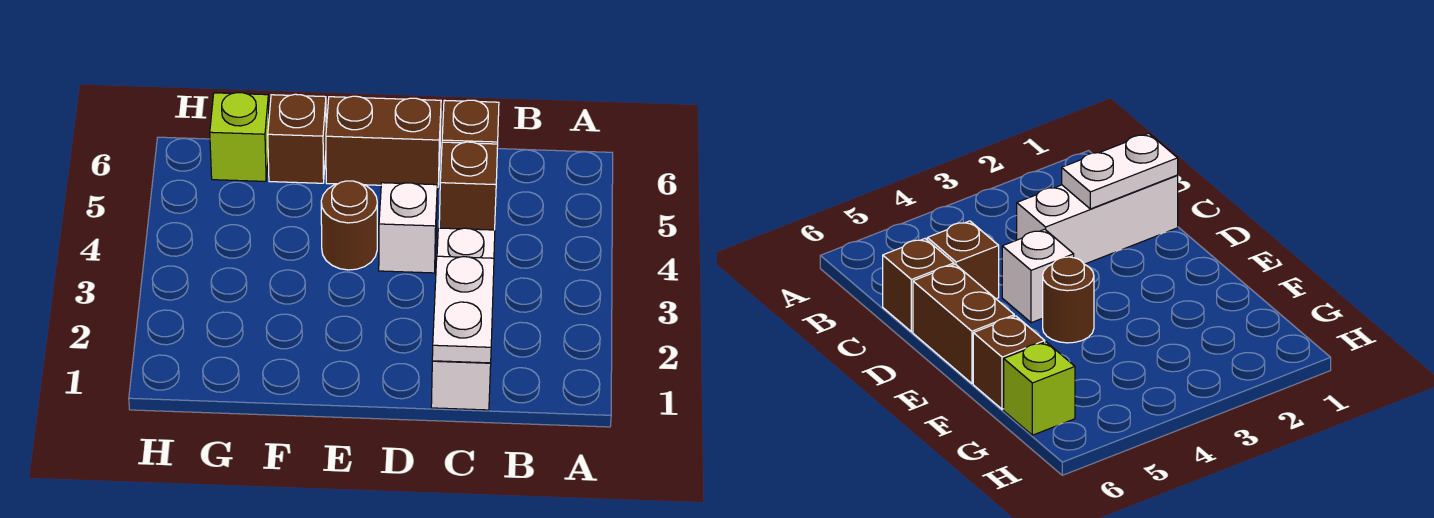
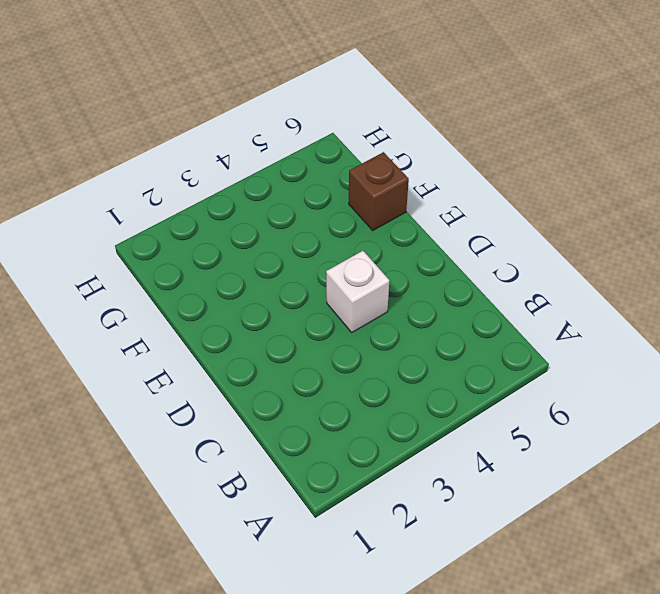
none -> white 1x3 brick [431,228,495,410]
none -> brown 1x1 brick [439,142,498,230]

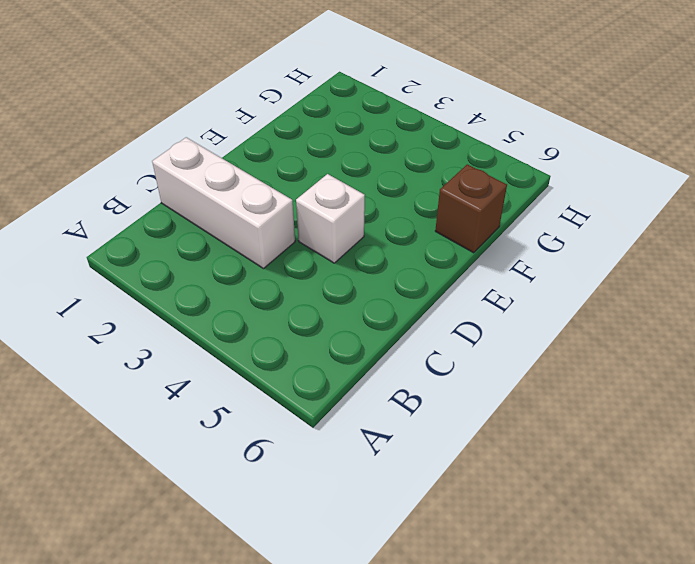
none -> brown 1x1 brick [439,142,498,230]
none -> brown 1x1 brick [442,100,499,144]

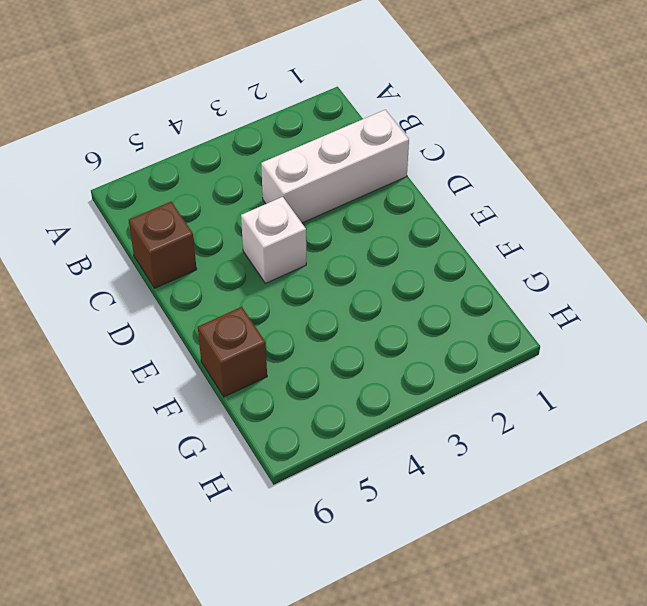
none -> brown 1x1 brick [439,142,498,230]
none -> brown 1x2 brick [326,96,441,187]

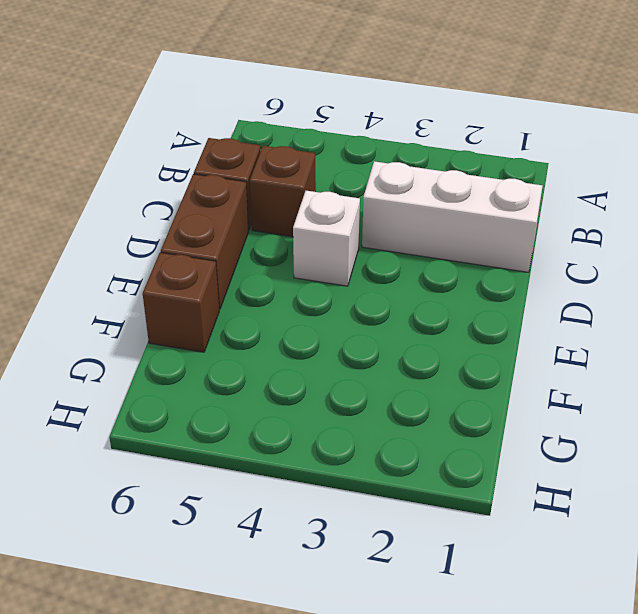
none -> brown 1x1 round brick [321,181,377,270]
none -> lime 1x1 brick [210,93,269,181]

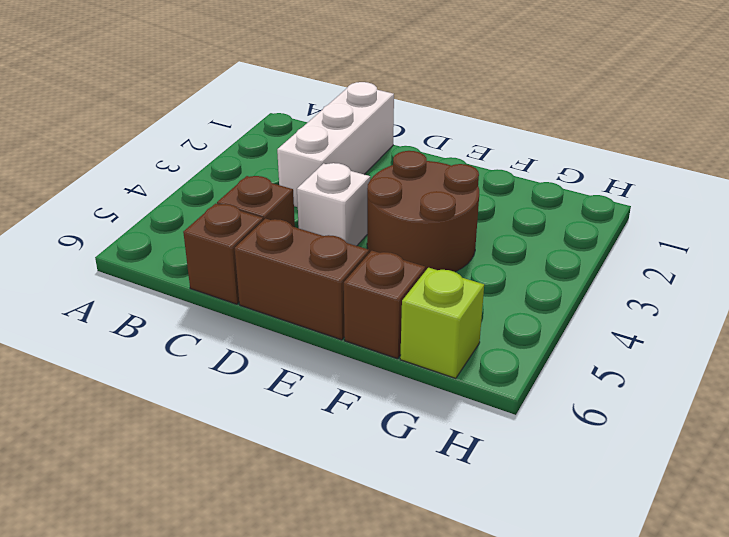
brown 2x2 round brick [367,151,479,272] -> brown 1x1 round brick [321,181,377,270]
none -> white 1x2 plate [432,256,494,363]

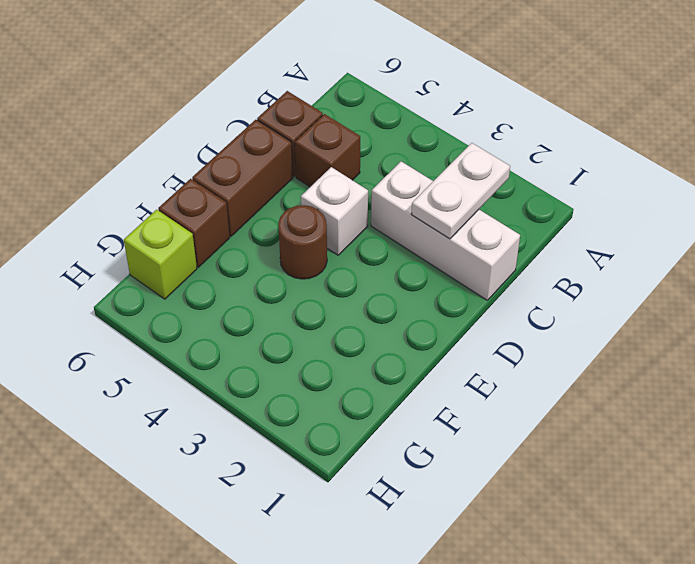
white 1x2 plate [411,143,510,239] -> white 1x2 plate turned to [432,256,494,363]

